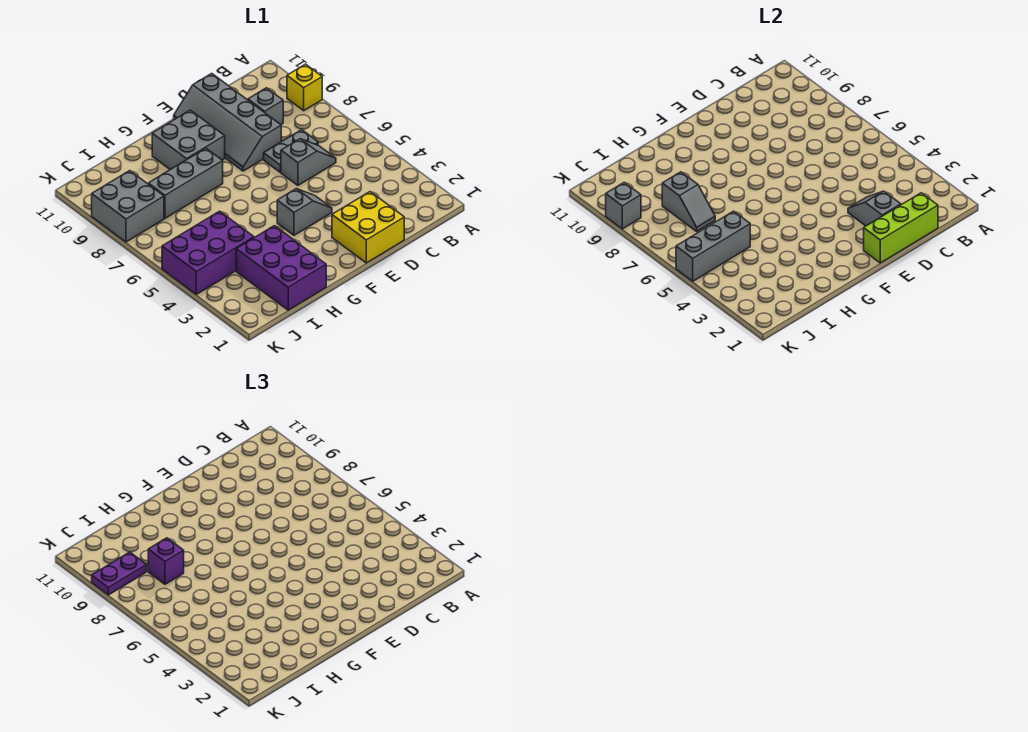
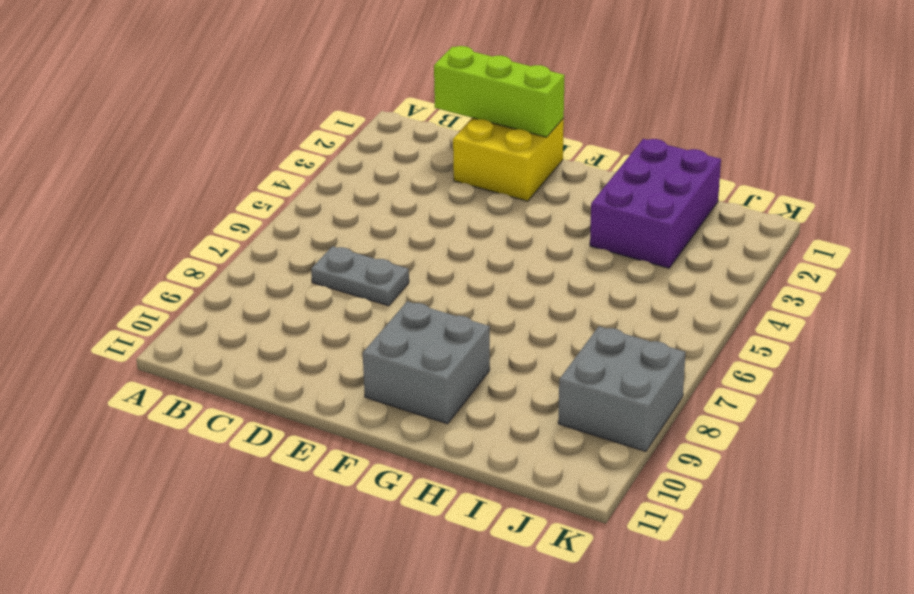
none -> yellow 1x1 brick [287,64,322,111]
none -> grey 1x2 slope [281,139,336,185]
none -> grey 1x1 brick [248,88,283,125]

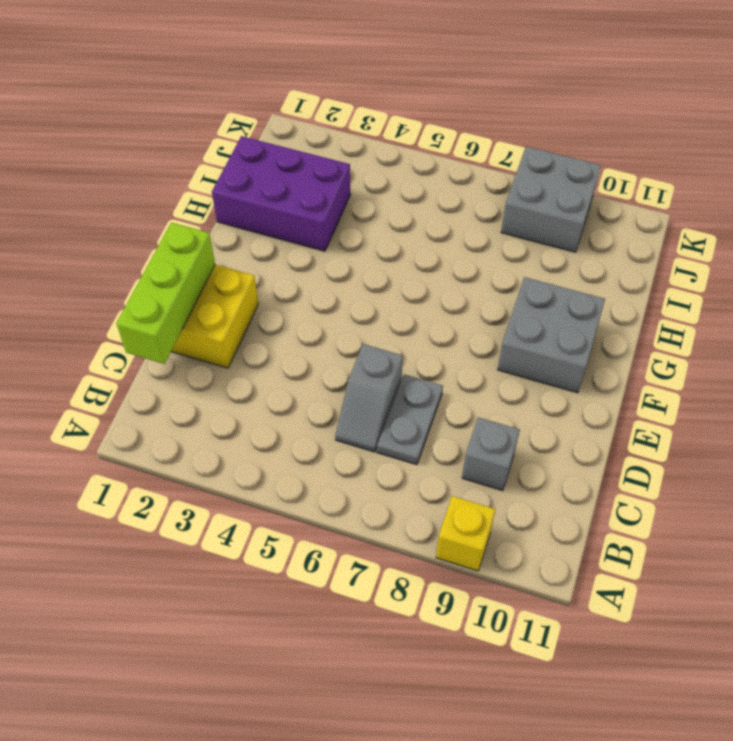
none -> grey 2x4 slope [174,73,281,171]
none -> grey 1x2 slope [277,189,332,235]
none -> grey 1x3 brick [148,148,223,218]

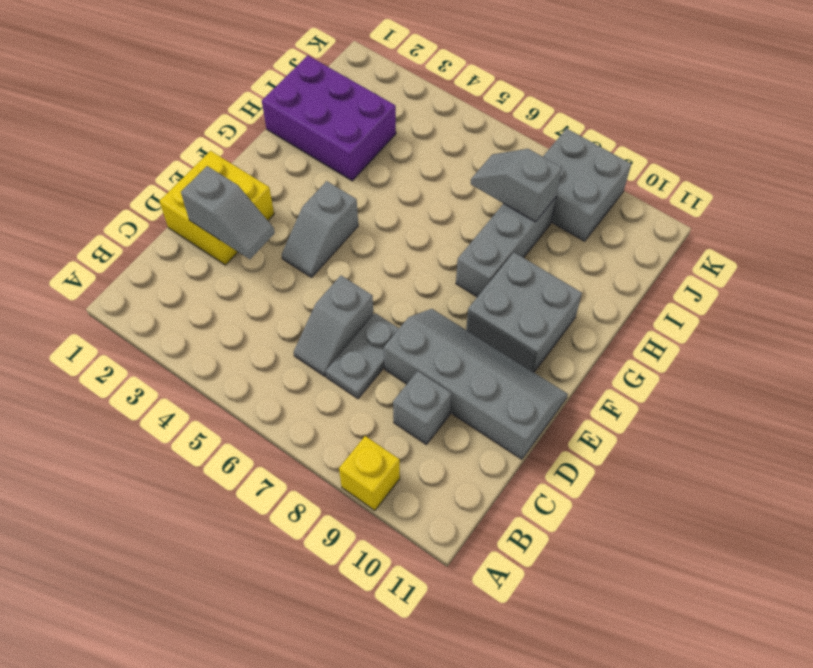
none -> purple 2x3 brick [162,211,254,294]
none -> lime 1x3 brick [864,193,938,263]
none -> grey 1x3 brick [676,211,750,281]

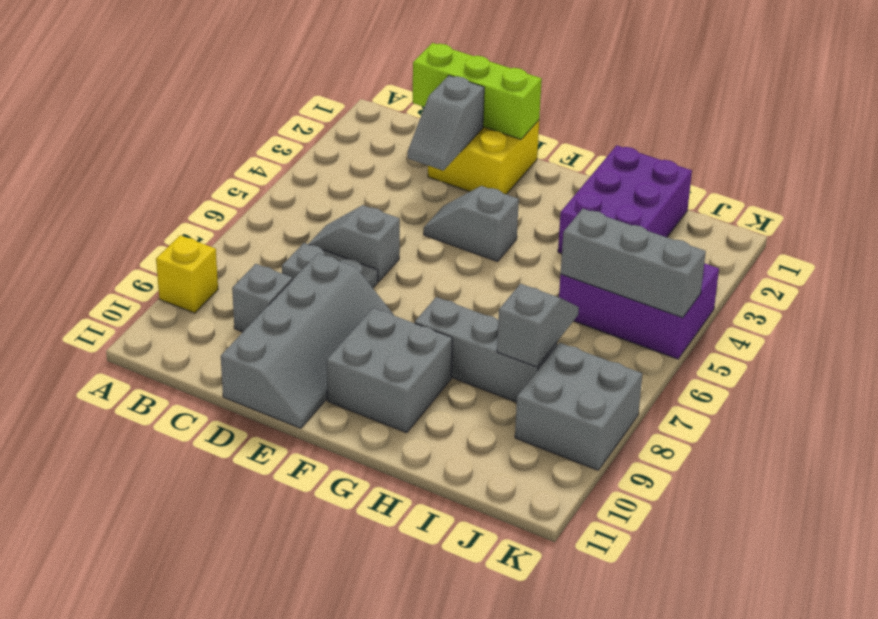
none -> grey 1x1 brick [606,182,641,229]
none -> purple 1x1 brick [148,538,184,584]
none -> purple 1x2 plate [92,552,147,595]

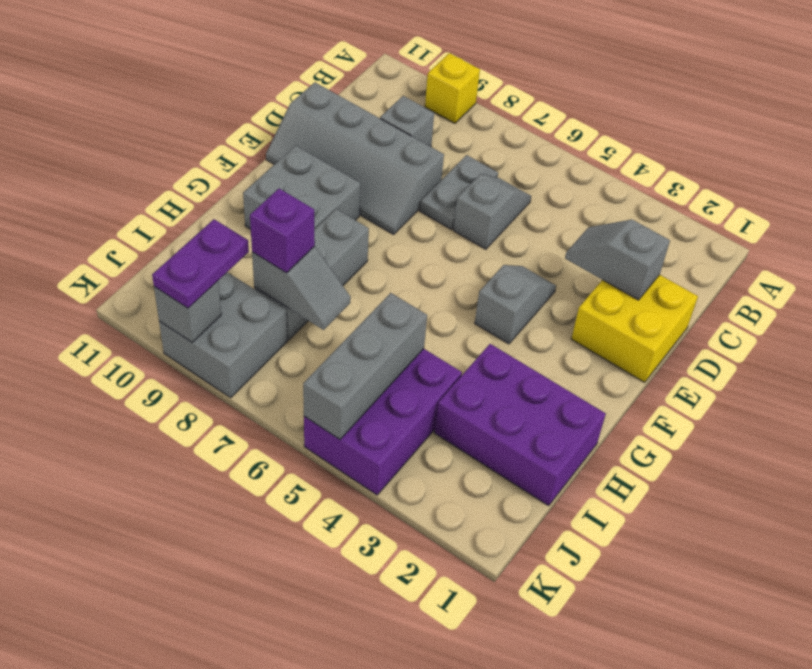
none -> lime 1x3 brick [864,193,938,263]

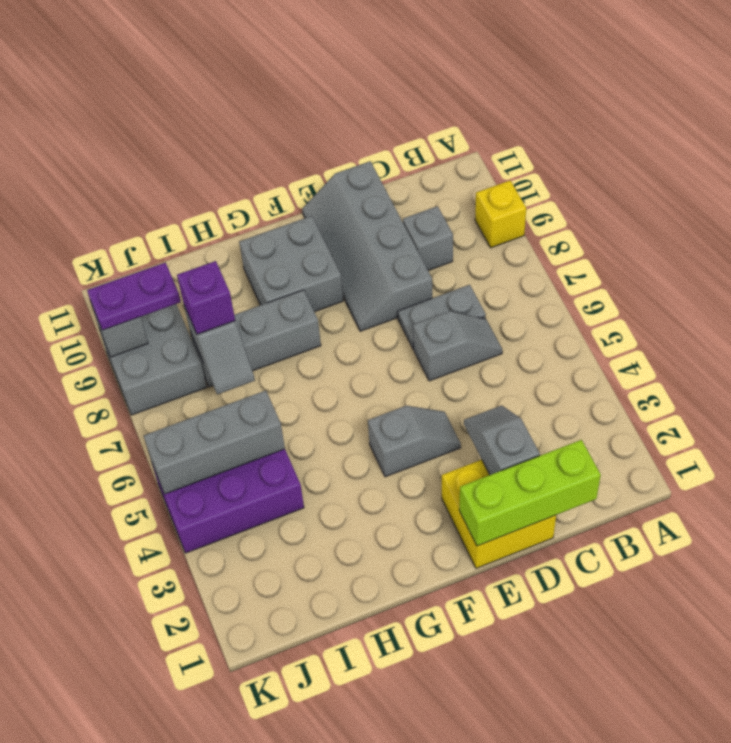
none -> purple 2x3 brick [236,226,326,310]

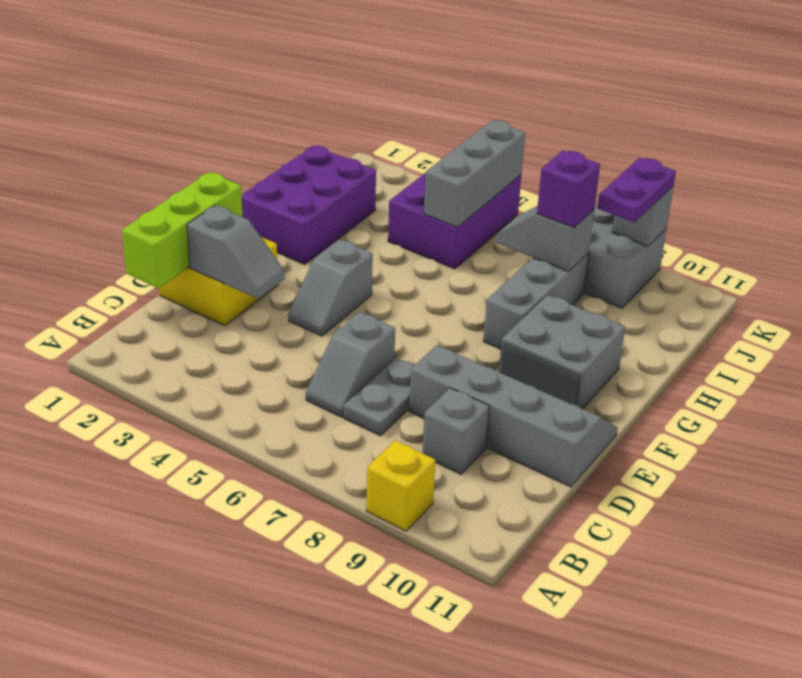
purple 2x3 brick [242,146,376,264] -> purple 2x3 brick turned to [236,226,326,310]

